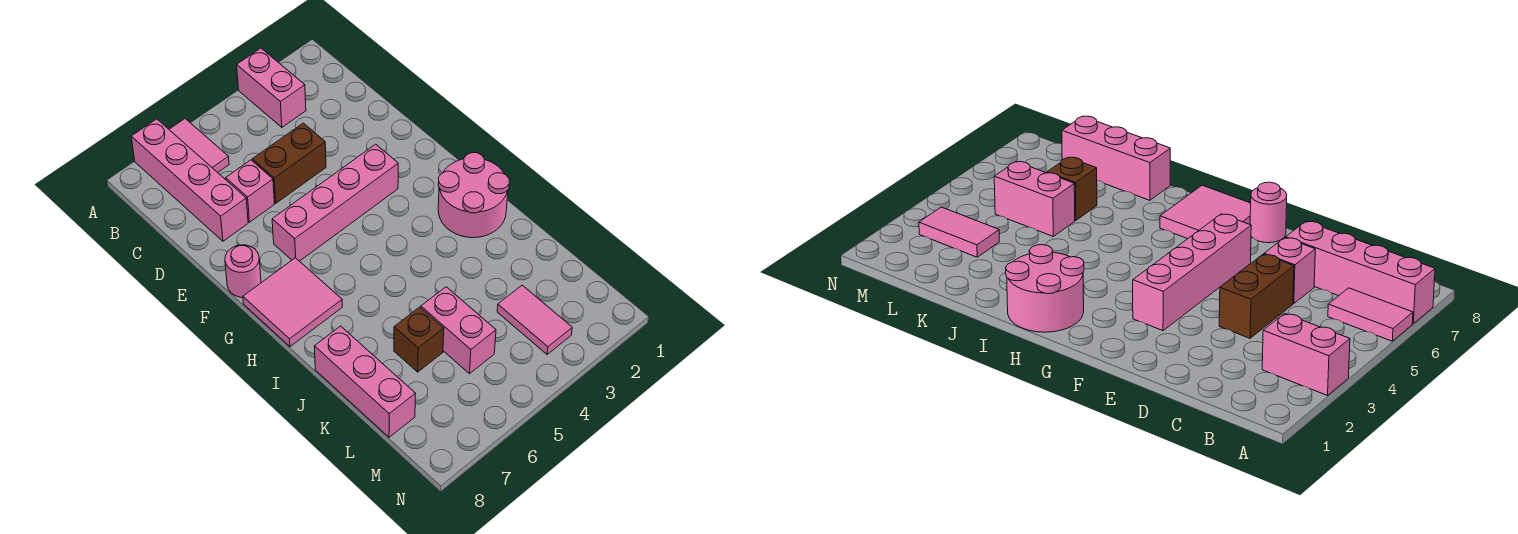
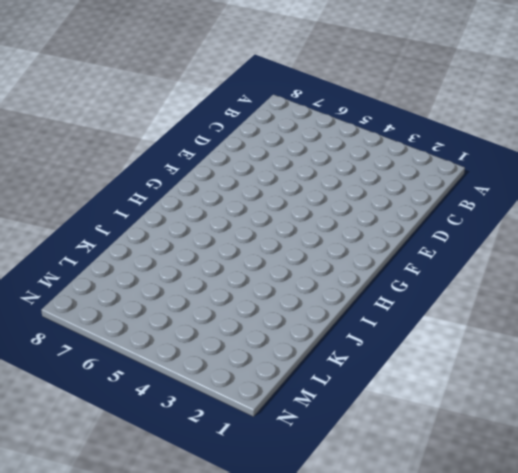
none -> pink 1x2 brick [237,48,306,127]
none -> pink 1x2 tile [169,119,229,172]
none -> pink 1x4 brick [131,119,248,241]

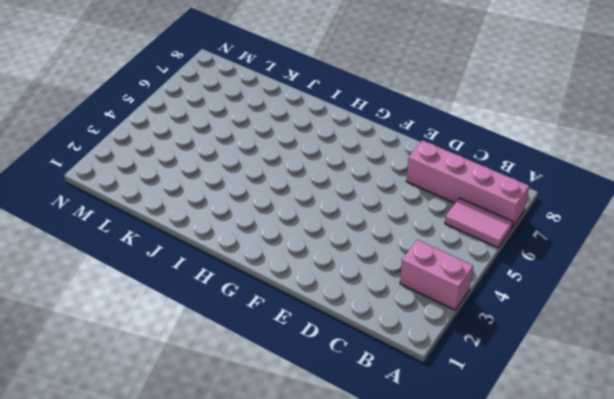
none -> brown 1x2 brick [252,123,326,203]
none -> pink 1x1 brick [226,160,274,222]
none -> pink 1x4 brick [272,144,398,261]

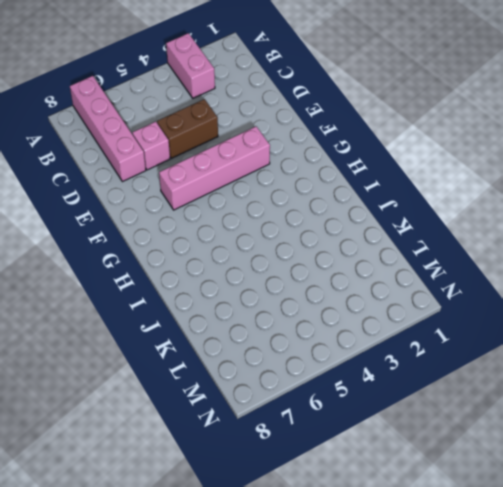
none -> pink 1x2 tile [169,119,229,172]
none -> pink 1x1 round brick [225,245,261,297]
none -> pink 2x2 tile [243,258,342,346]

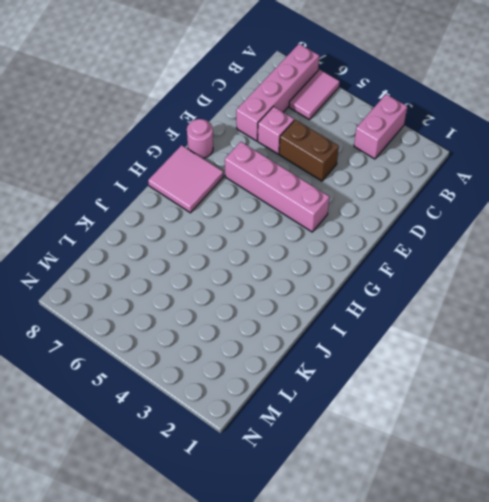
none -> pink 2x2 round brick [438,153,509,238]
none -> pink 1x3 brick [314,326,416,437]
none -> pink 1x2 brick [421,287,496,374]

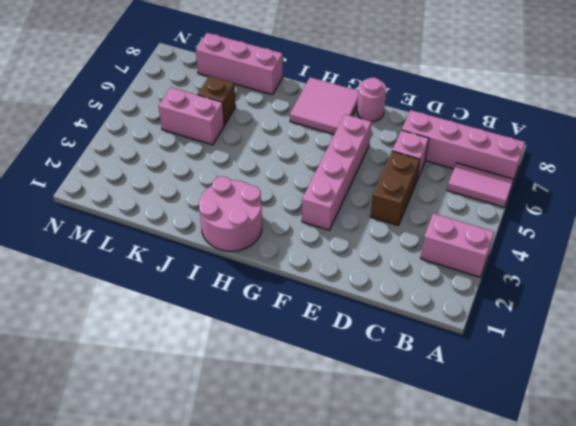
none -> pink 1x2 tile [497,285,572,354]

